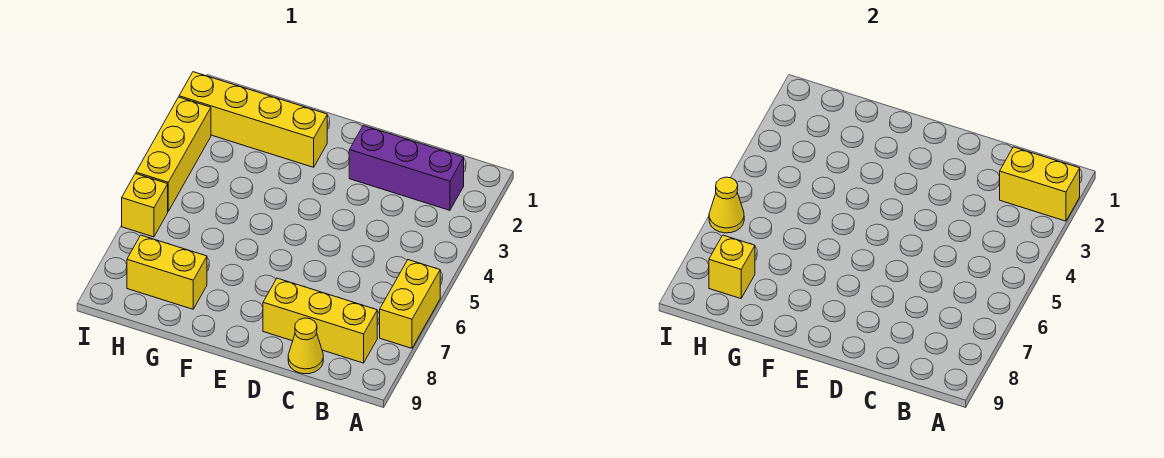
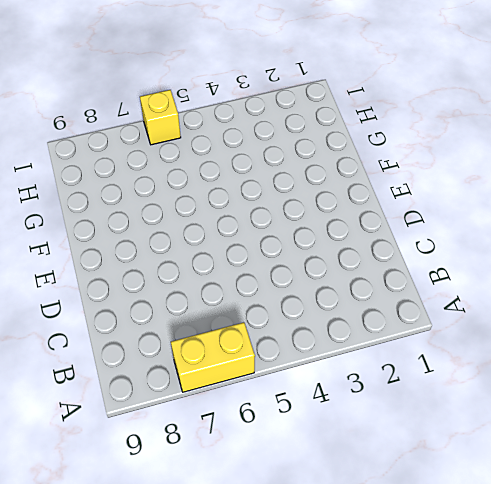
none -> purple 1x3 brick [349,126,464,210]
none -> yellow 1x3 brick [263,278,377,363]

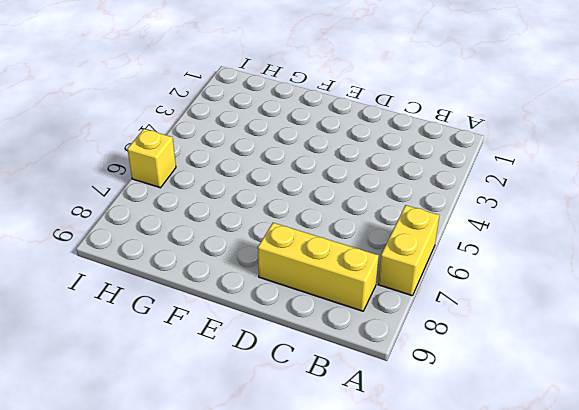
none -> purple 1x3 brick [349,126,464,210]
none -> yellow 1x1 cone [288,318,323,374]

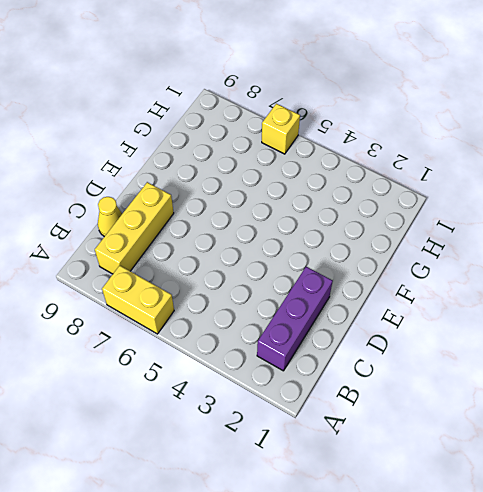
none -> yellow 1x4 brick [179,72,327,167]
none -> yellow 1x2 brick [127,235,207,309]

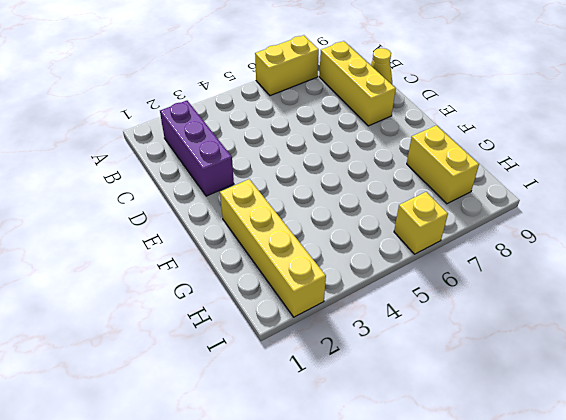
none -> yellow 1x3 brick [136,97,211,211]
none -> yellow 1x2 brick [1000,147,1080,221]

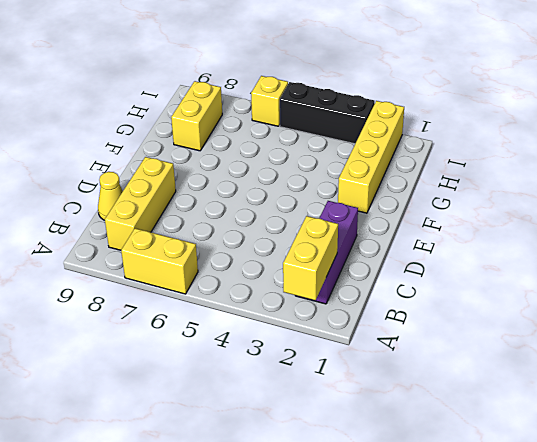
black 1x3 brick [280,82,375,144] -> yellow 1x3 brick [136,97,211,211]
none -> yellow 1x1 brick [709,235,755,298]
none -> yellow 1x1 cone [709,177,744,233]

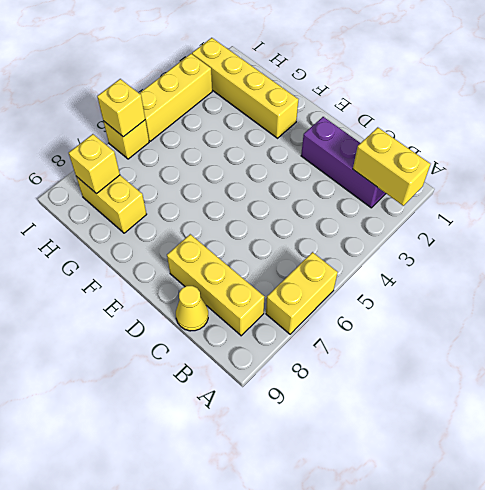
yellow 1x1 brick [97,79,145,137] -> yellow 1x1 cone [709,177,744,233]

